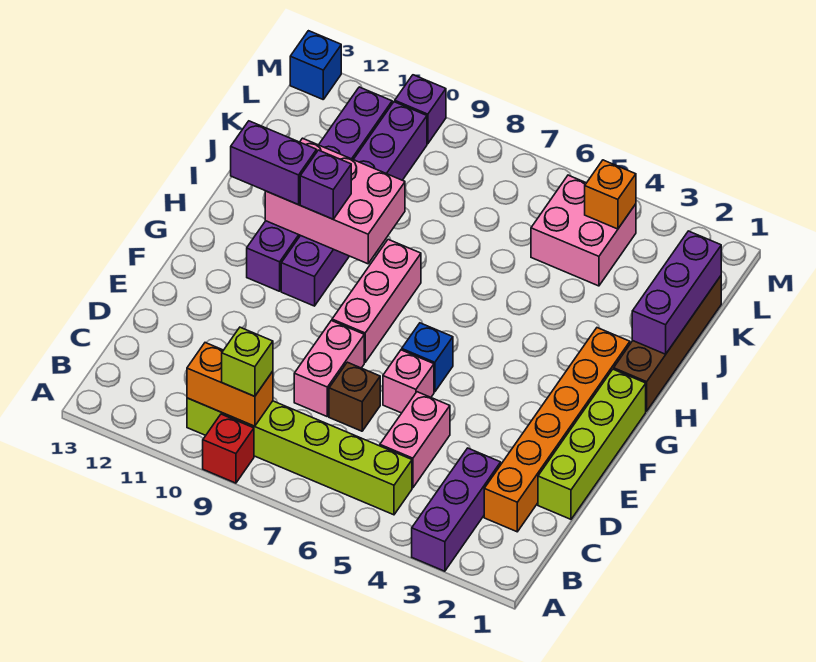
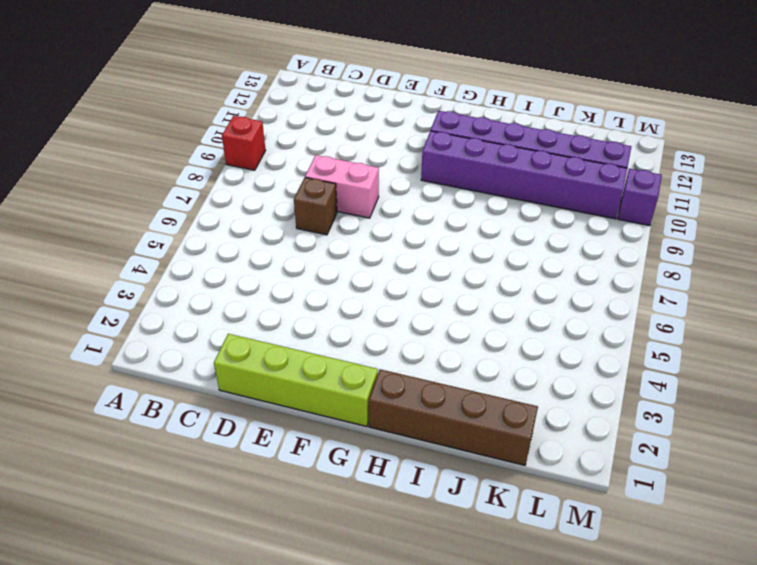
none -> purple 1x3 brick [412,448,501,571]
none -> lime 1x6 brick [187,398,412,515]
none -> orange 1x6 brick [484,328,630,532]

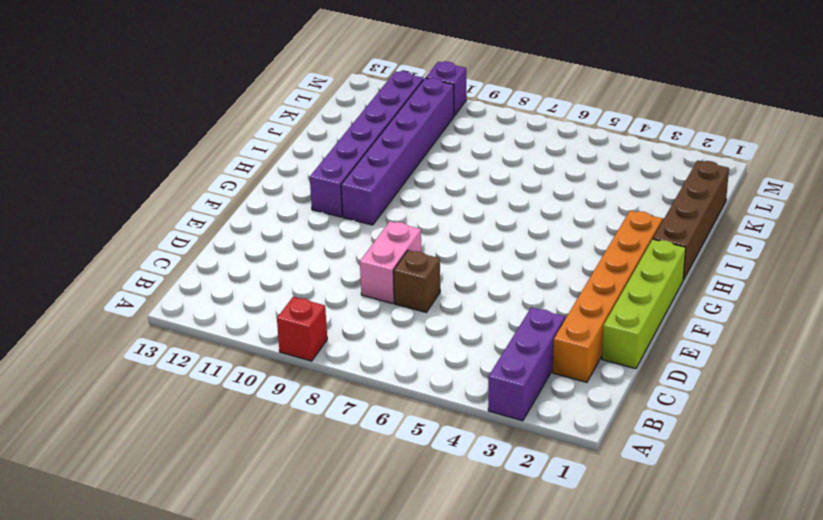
none -> lime 1x6 brick [187,398,412,515]
none -> pink 1x2 brick [380,392,450,488]
none -> pink 1x1 brick [383,350,434,413]

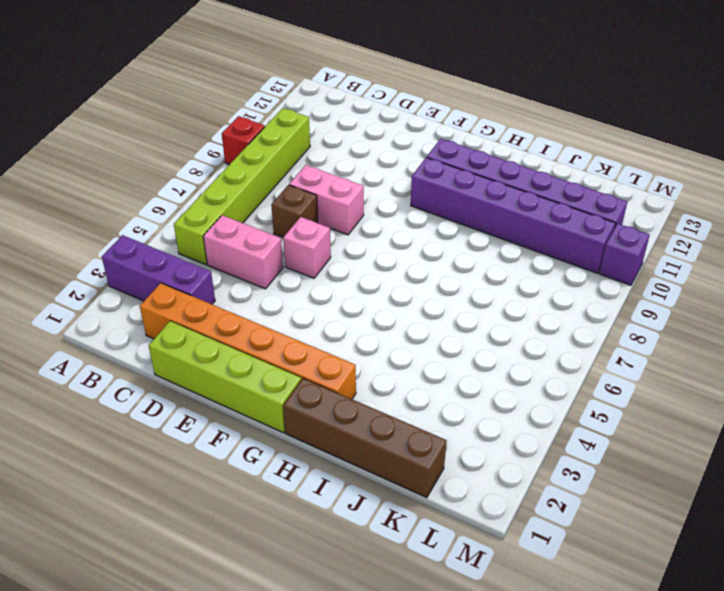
none -> blue 1x1 brick [402,323,453,392]
none -> pink 1x3 brick [332,239,421,362]
none -> pink 2x2 brick [531,175,636,286]

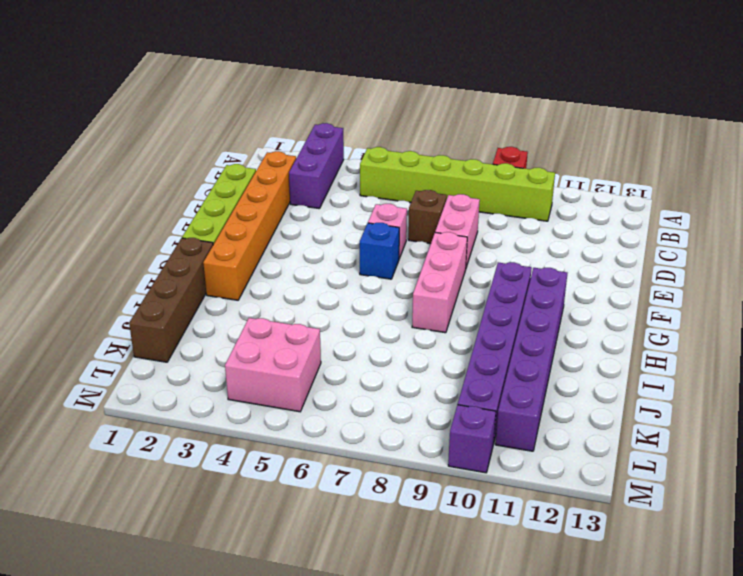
none -> pink 1x2 brick [380,392,450,488]
none -> blue 1x1 brick [290,31,341,99]
none -> orange 1x2 brick [187,343,273,426]

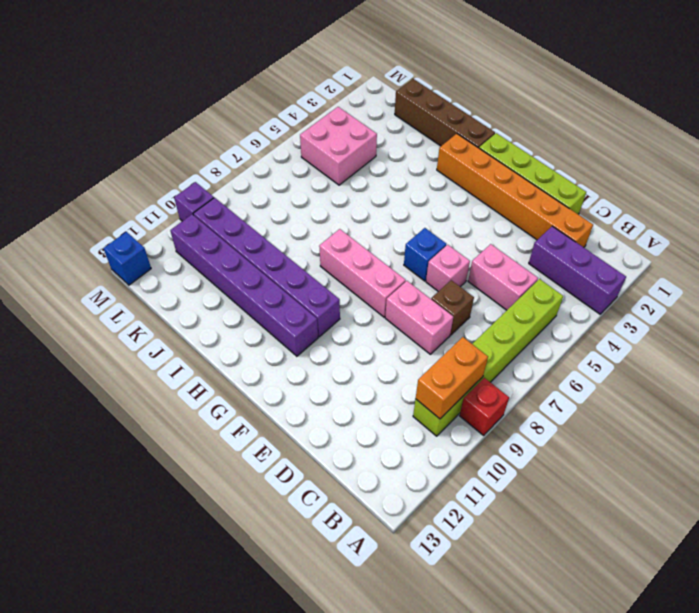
none -> pink 2x3 brick [265,138,405,264]
none -> purple 1x3 brick [632,231,721,354]
none -> orange 1x1 brick [585,160,636,229]

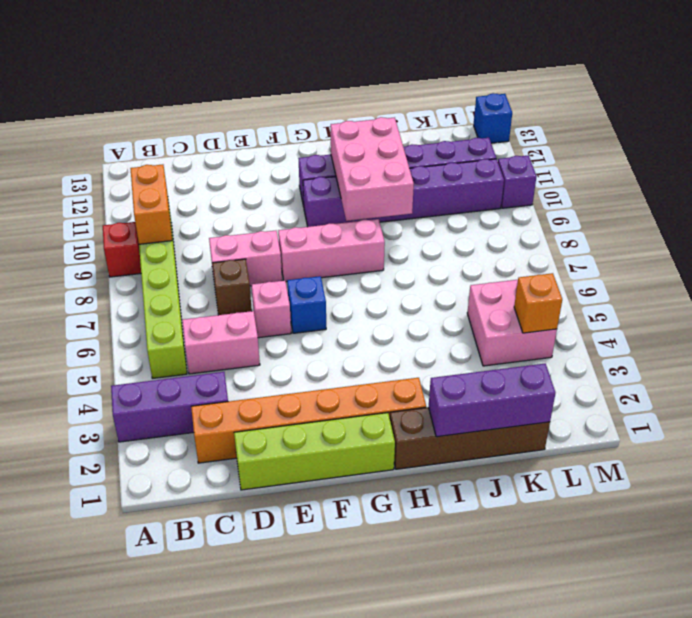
none -> lime 1x1 brick [222,327,273,396]
none -> purple 1x1 brick [300,150,351,219]
none -> purple 1x2 brick [231,121,317,205]

